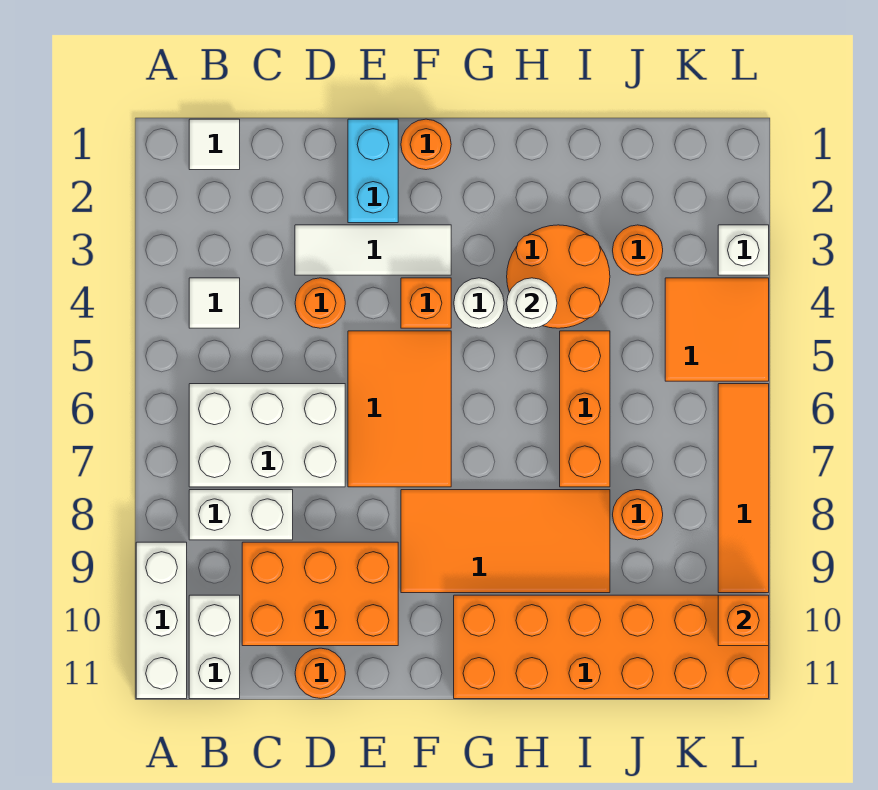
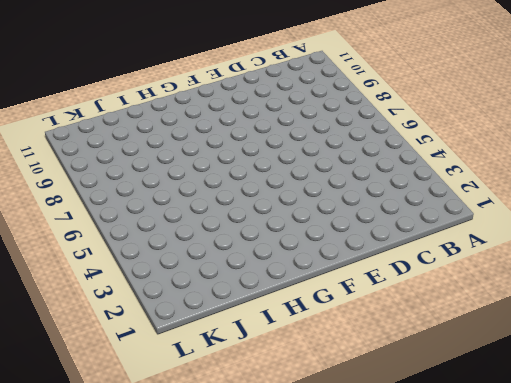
none -> white 1x3 brick [136,542,187,699]
none -> white 1x1 tile [189,119,240,170]
none -> white 1x1 tile [189,278,240,328]

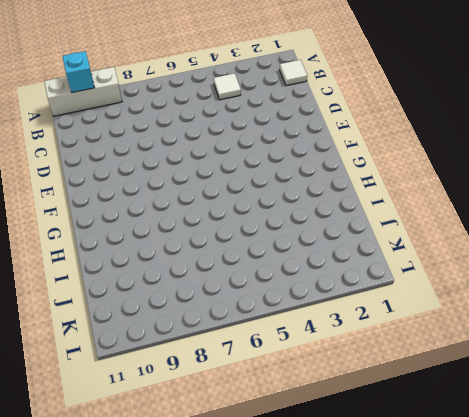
cyan 1x1 brick [63,51,94,93] -> none
none -> white 2x3 brick [189,384,345,487]
none -> white 1x2 brick [189,490,293,540]
none -> white 1x2 brick [189,595,240,699]

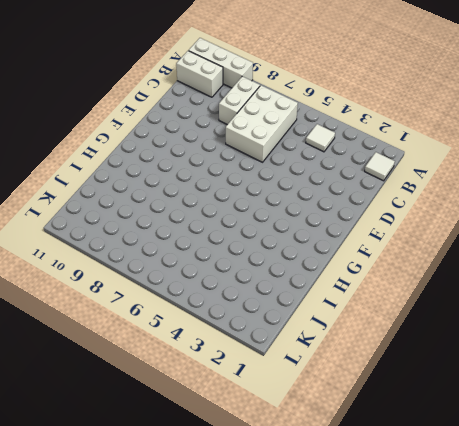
none -> orange 2x3 brick [242,542,398,646]
none -> white 1x3 tile [295,225,451,275]
none -> orange 1x1 round brick [295,278,345,328]

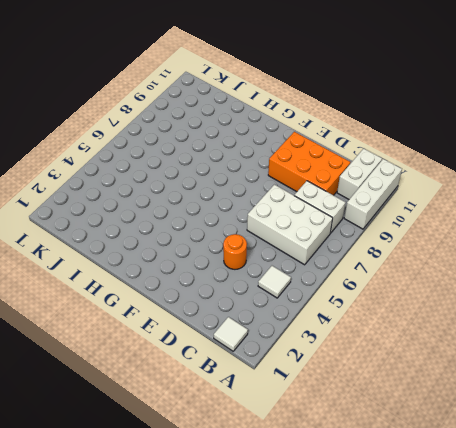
none -> white 1x3 tile [295,225,451,275]
none -> orange 1x1 round brick [295,648,345,699]
none -> cyan 1x2 brick [348,119,398,223]

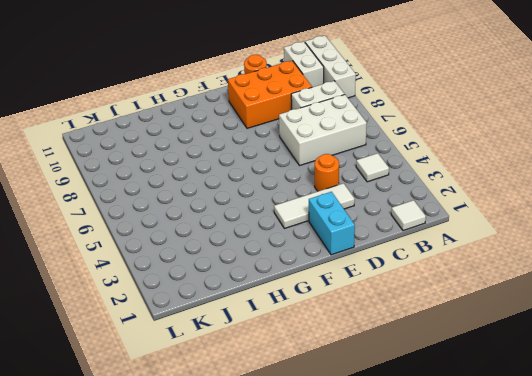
none -> orange 2x3 tile [348,331,451,487]
none -> orange 1x1 round brick [401,119,451,170]
none -> orange 1x1 brick [401,278,451,328]

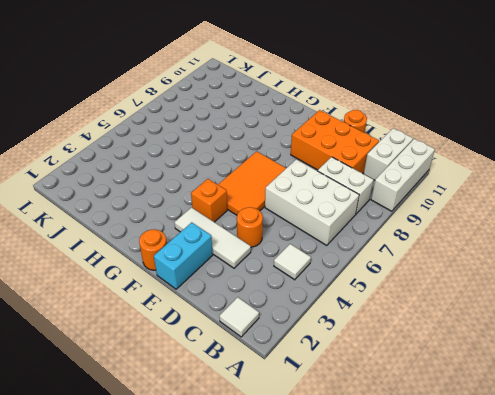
none -> orange 2x4 tile [401,490,610,593]
none -> white 1x1 round brick [454,278,504,328]
none -> orange 2x6 brick [454,595,769,699]

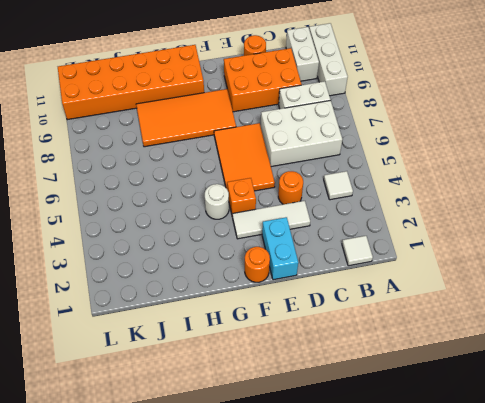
none -> orange 2x2 round brick [507,225,610,328]
none -> orange 1x3 brick [560,331,610,487]
none -> orange 1x1 round brick [613,225,663,275]

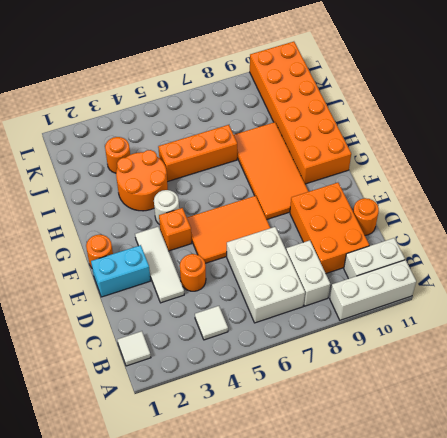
none -> orange 1x1 round brick [613,490,663,540]
none -> orange 2x2 tile [665,278,769,381]
none -> white 1x1 brick [718,225,769,275]

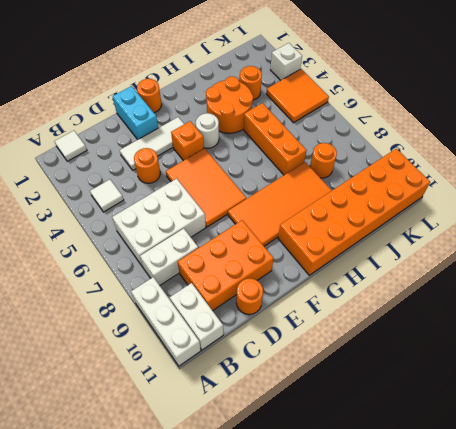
none -> orange 1x4 tile [718,384,769,593]
none -> white 1x1 round brick [507,278,557,328]
none -> orange 1x1 brick [718,595,769,646]

